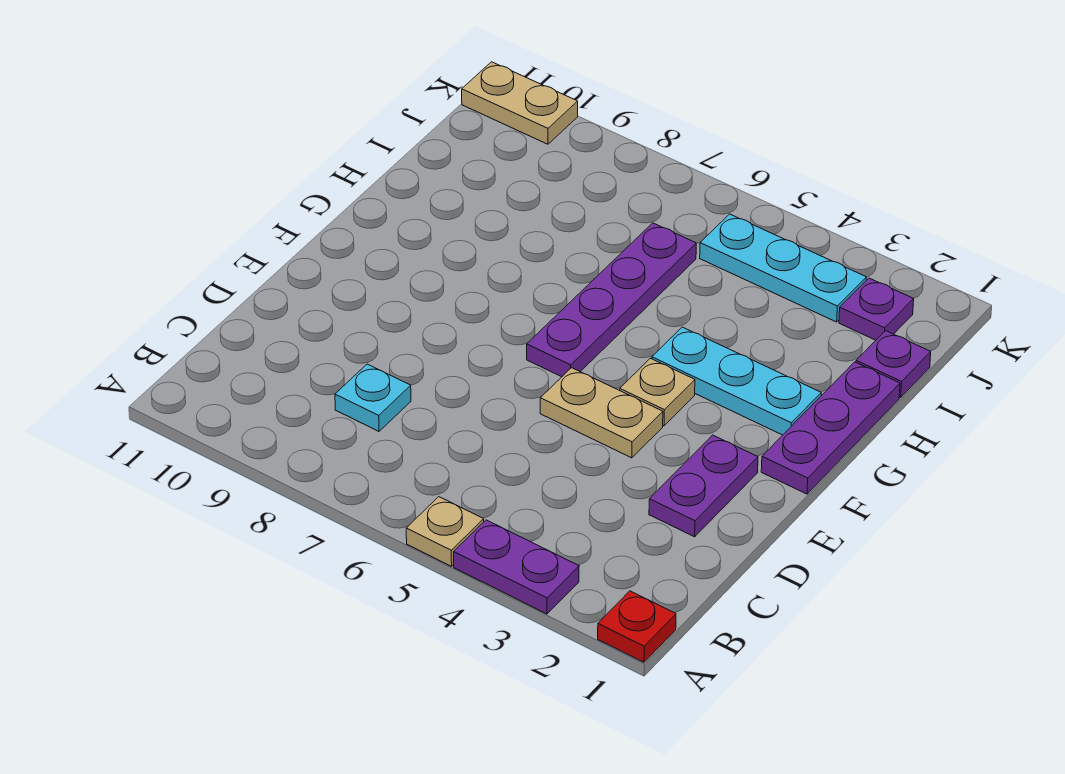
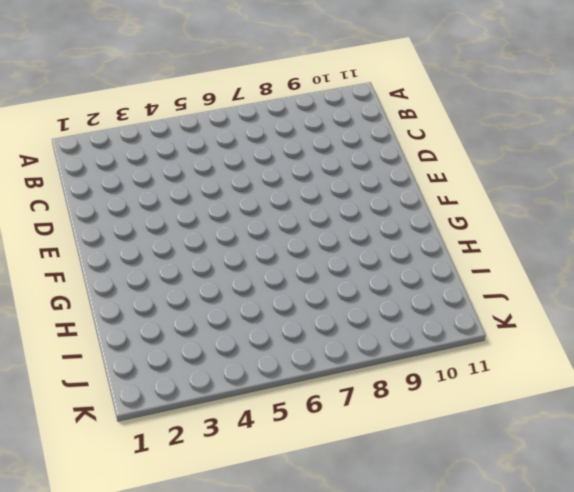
none -> red 1x1 plate [598,591,676,662]
none -> purple 1x2 plate [454,520,579,614]
none -> tan 1x1 plate [406,497,484,566]

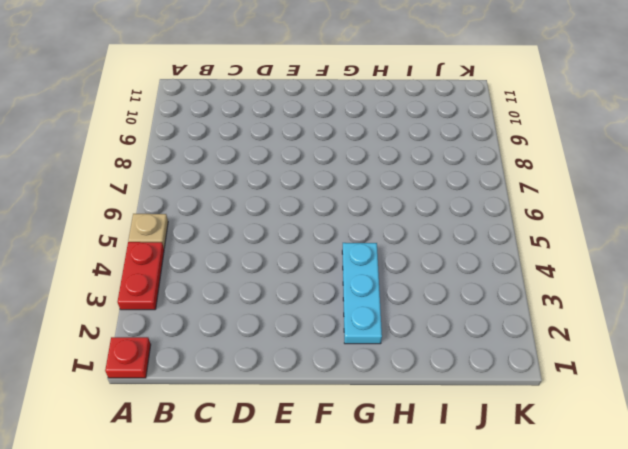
red 1x2 plate [117,242,164,310] -> purple 1x2 plate [454,520,579,614]
none -> cyan 1x1 plate [335,364,411,431]
none -> purple 1x2 plate [649,435,758,537]
none -> tan 1x2 plate [540,368,663,458]

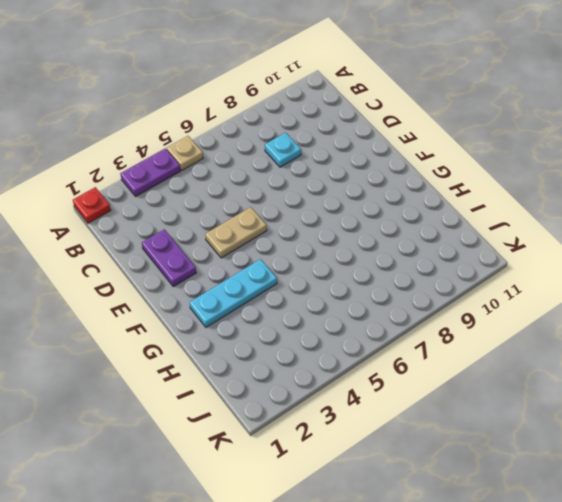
none -> purple 1x3 plate [761,362,900,494]
none -> tan 1x1 plate [620,358,695,426]
none -> purple 1x4 plate [527,223,696,377]

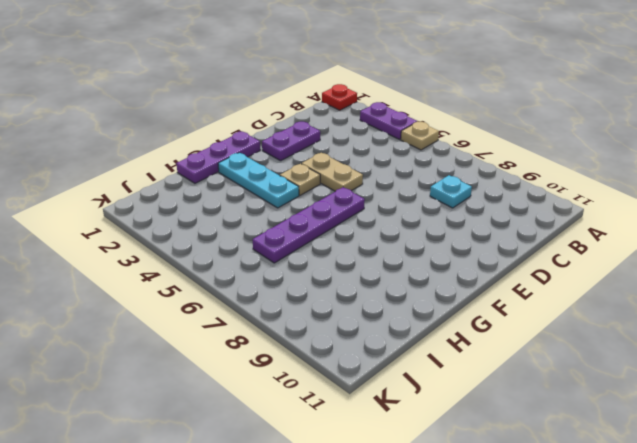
none -> purple 1x1 plate [856,331,931,397]
none -> purple 1x1 plate [839,278,914,340]
none -> cyan 1x3 plate [700,214,867,322]

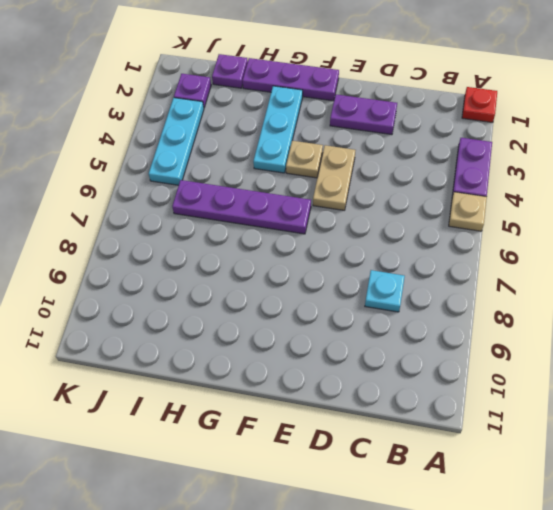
none -> tan 1x2 plate [462,62,578,144]

